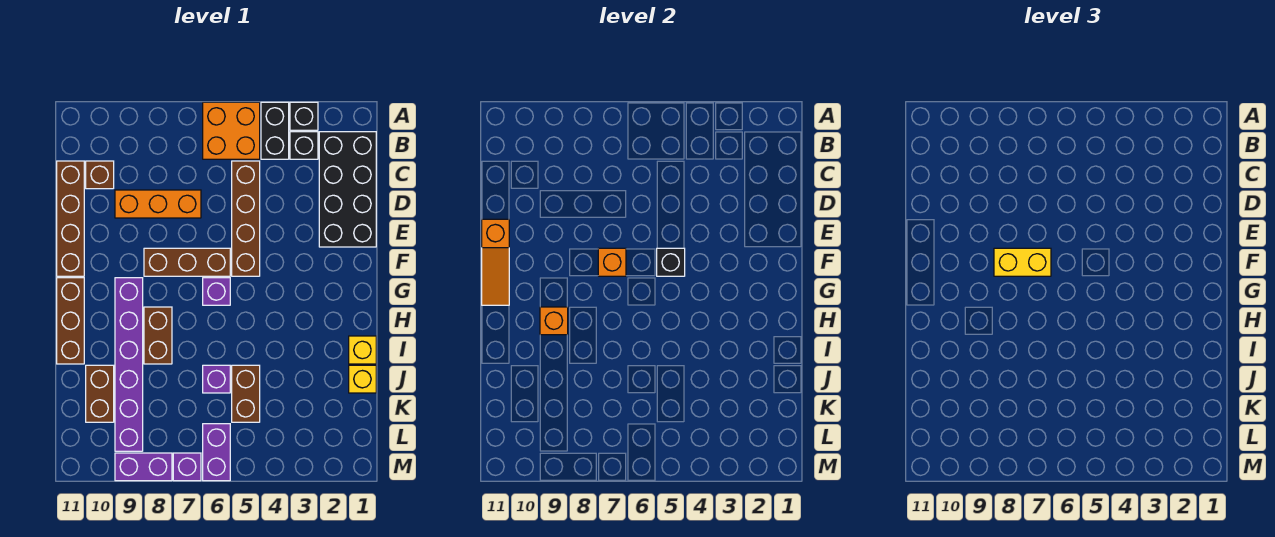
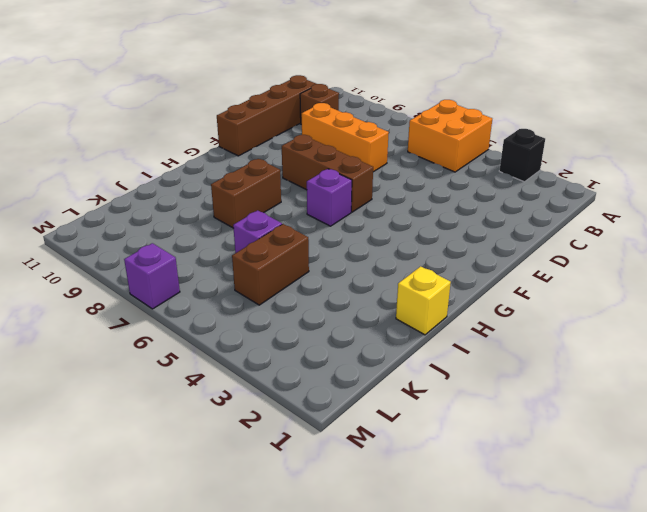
none -> black 1x2 brick [261,102,289,159]
none -> black 2x4 brick [319,132,376,247]
none -> black 1x1 brick [290,132,318,159]

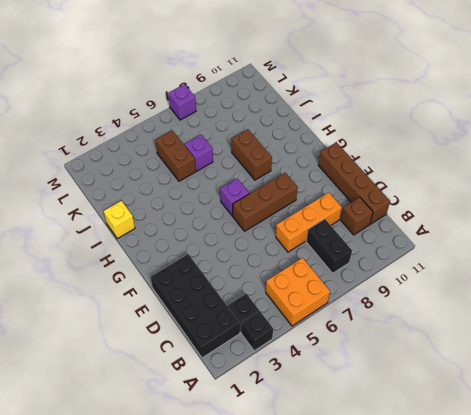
black 1x2 brick [306,219,352,273] -> black 1x2 brick moved to [261,102,289,159]
none -> brown 1x4 brick [232,161,260,276]
none -> purple 1x6 brick [115,278,143,451]
none -> brown 1x3 brick [57,278,84,364]

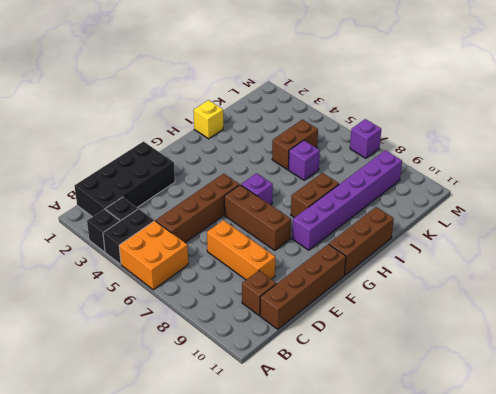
none -> yellow 1x1 brick [349,365,376,393]
none -> brown 1x2 brick [86,365,114,422]
none -> purple 1x2 brick [203,424,230,481]

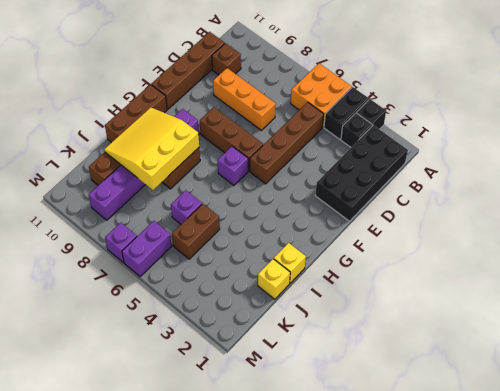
yellow 3x3 slope [104,108,199,190] -> orange 1x1 brick [540,307,568,335]
none -> purple 1x2 brick [115,453,172,481]
none -> orange 1x3 slope [482,219,509,305]
none -> black 1x1 brick [657,248,685,276]

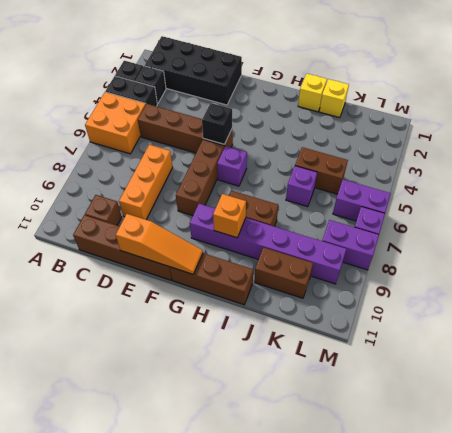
purple 1x2 brick [322,220,379,270] -> purple 1x2 brick turned to [115,453,172,481]
none -> orange 1x1 brick [598,248,626,276]
none -> yellow 1x2 brick [994,248,1051,276]

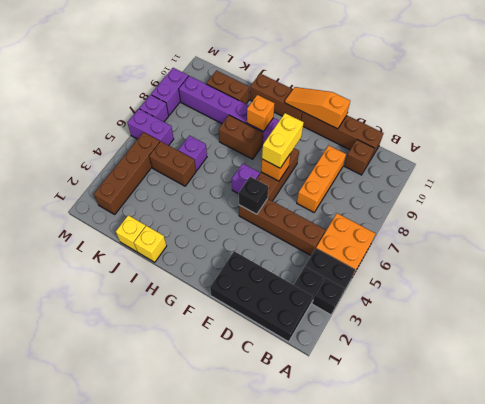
brown 1x4 brick [94,132,160,214] -> none

